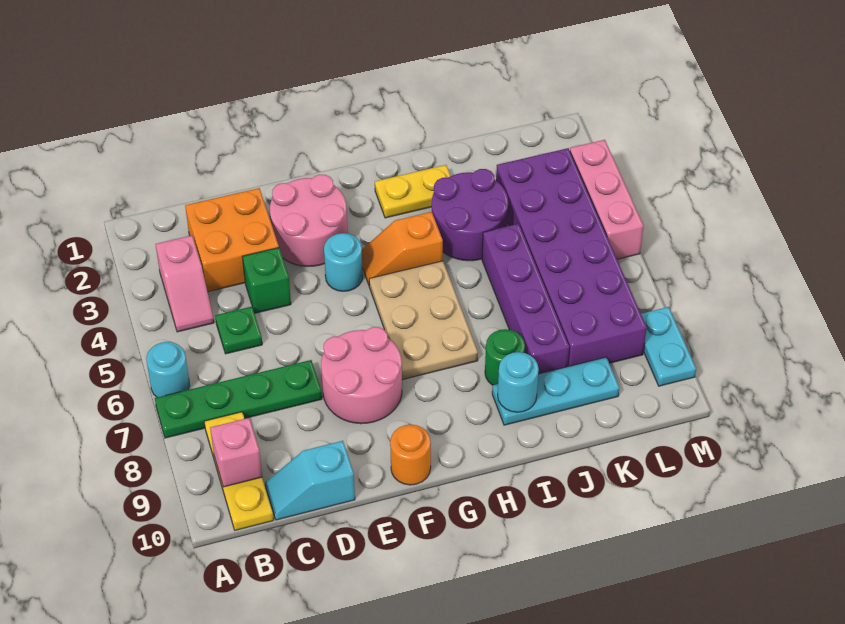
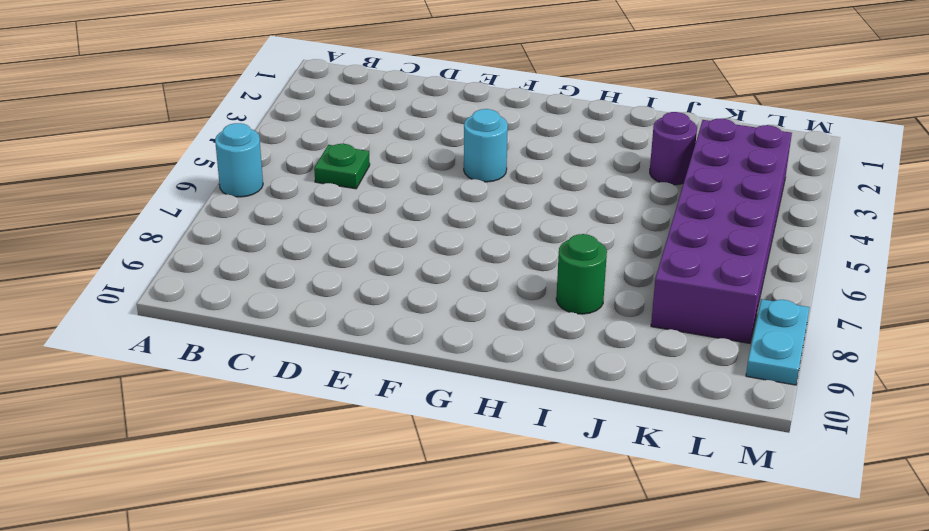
purple 1x1 round brick [650,112,697,185] -> purple 2x2 round brick [432,169,508,261]
none -> green 1x4 plate [155,360,322,438]
none -> pink 1x2 slope [156,236,214,332]
none -> yellow 1x3 plate [204,412,274,530]

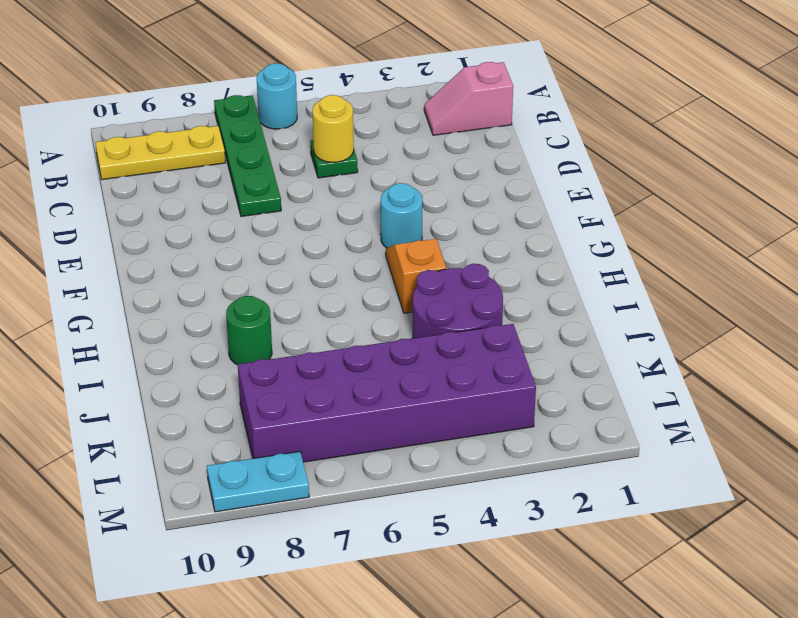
pink 1x2 slope [424,62,513,135] -> pink 1x2 slope moved to [156,236,214,332]
yellow 1x1 round brick [313,95,354,162] -> none
none -> orange 2x2 brick [185,188,279,292]
none -> cyan 1x2 slope [265,441,355,520]
none -> green 1x1 brick [242,248,291,313]

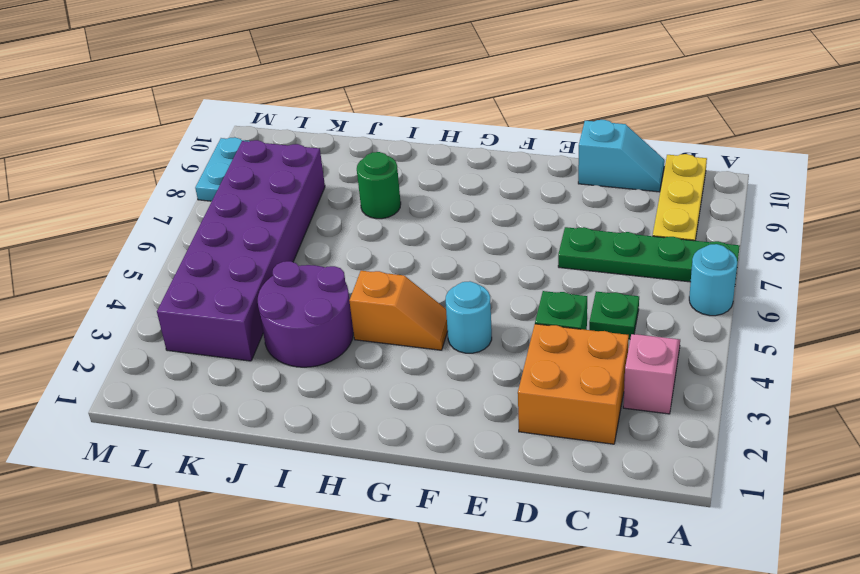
none -> pink 2x2 round brick [270,175,348,266]
none -> pink 2x2 round brick [321,327,402,424]
none -> orange 1x1 round brick [390,425,431,485]

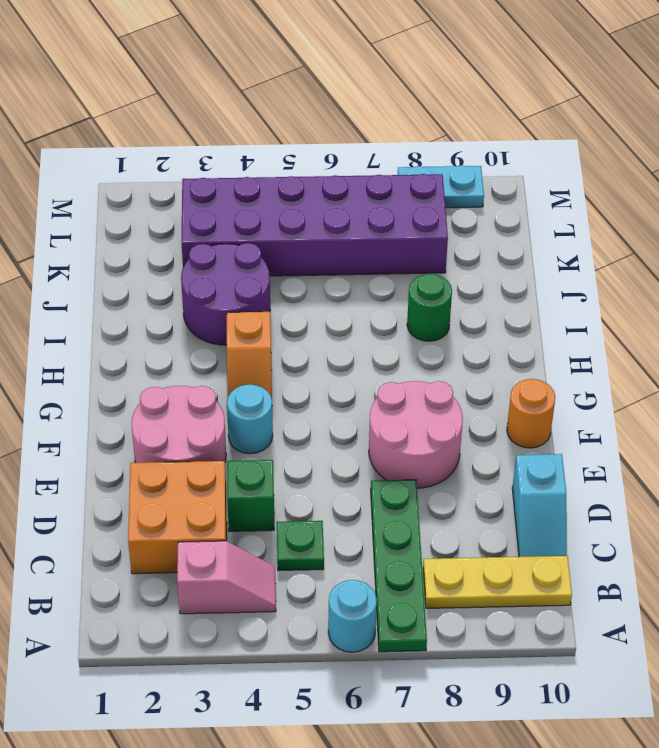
none -> tan 2x3 plate [369,261,478,380]
none -> yellow 1x2 plate [375,165,450,218]
none -> cyan 1x3 plate [492,357,619,425]

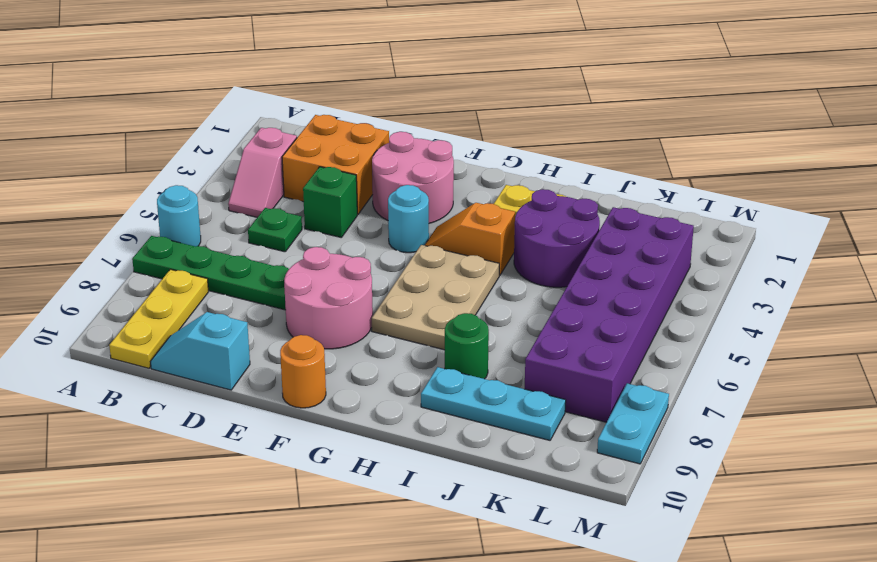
none -> purple 1x4 brick [482,224,569,374]
none -> pink 1x3 brick [570,140,643,259]
none -> pink 1x1 brick [210,418,262,487]

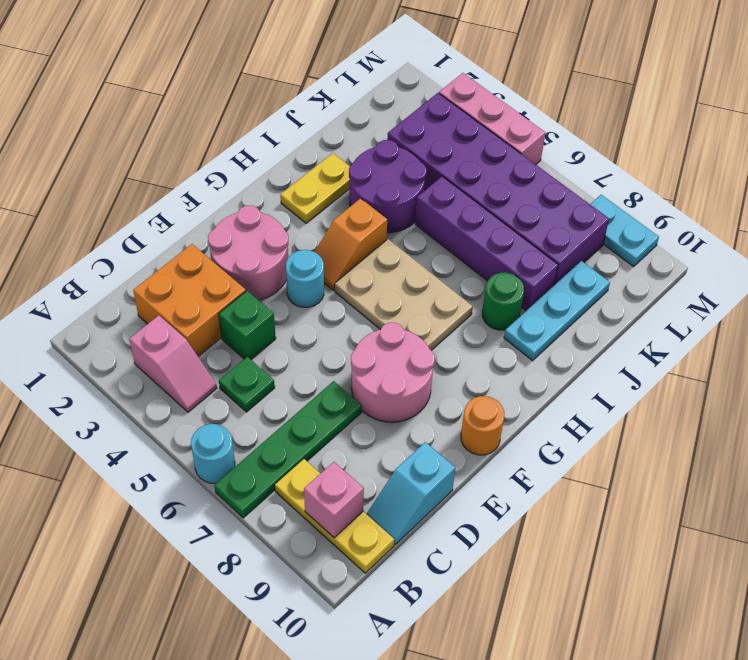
none -> cyan 1x1 round brick [498,352,539,412]

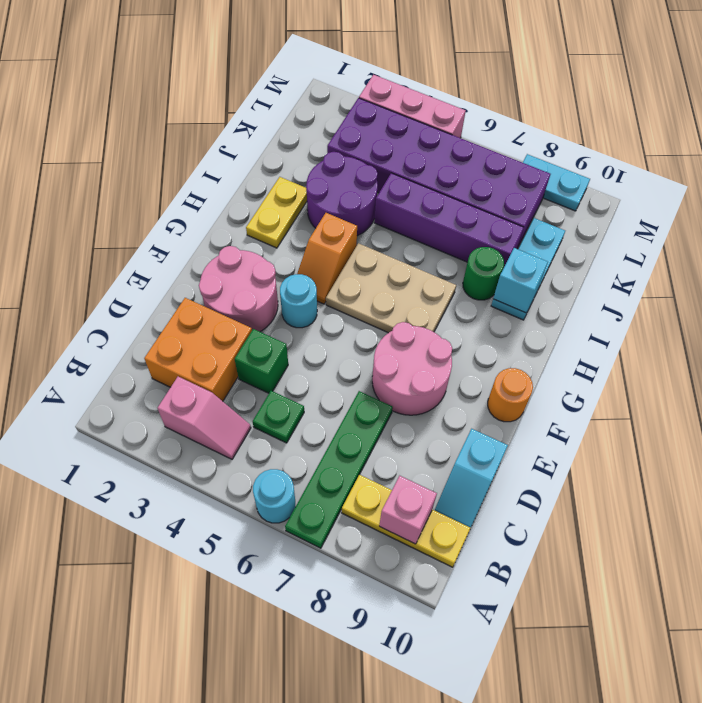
cyan 1x1 brick [493,248,548,313] -> cyan 1x1 round brick [498,352,539,412]

